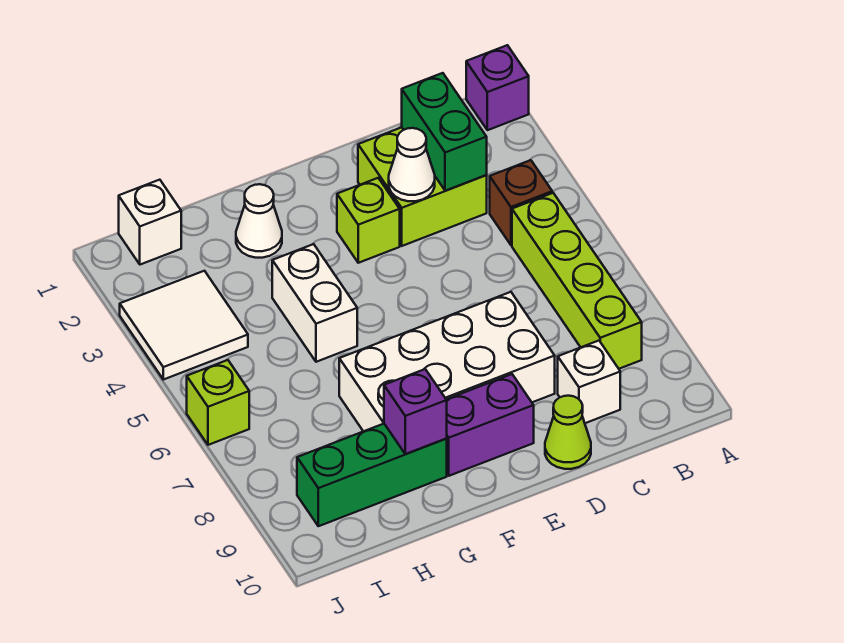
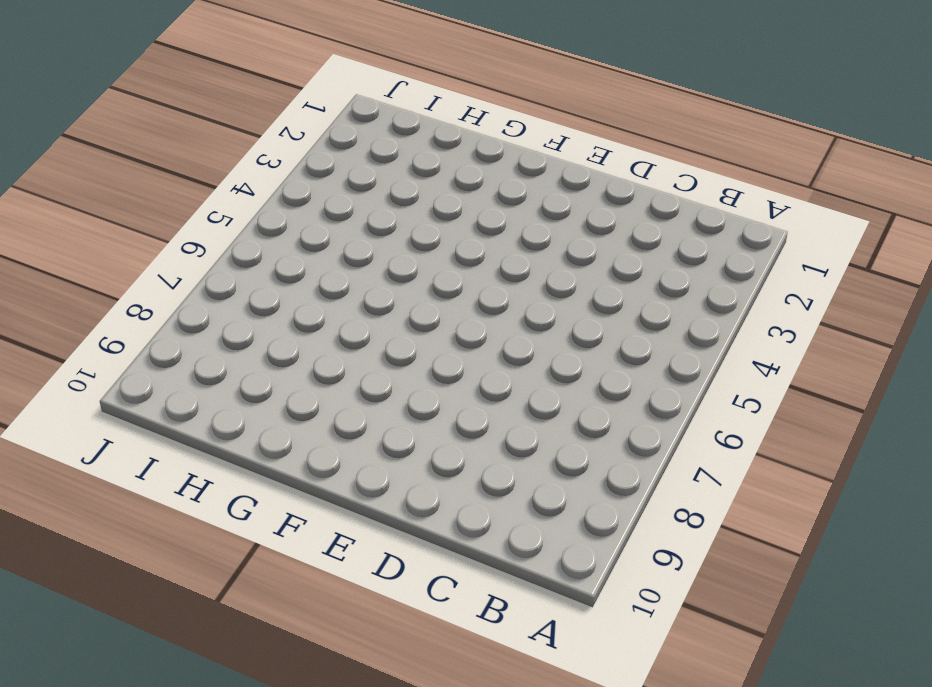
none -> purple 1x1 brick [466,45,529,130]
none -> brown 1x1 brick [490,160,552,245]
none -> lime 1x4 brick [512,193,642,369]

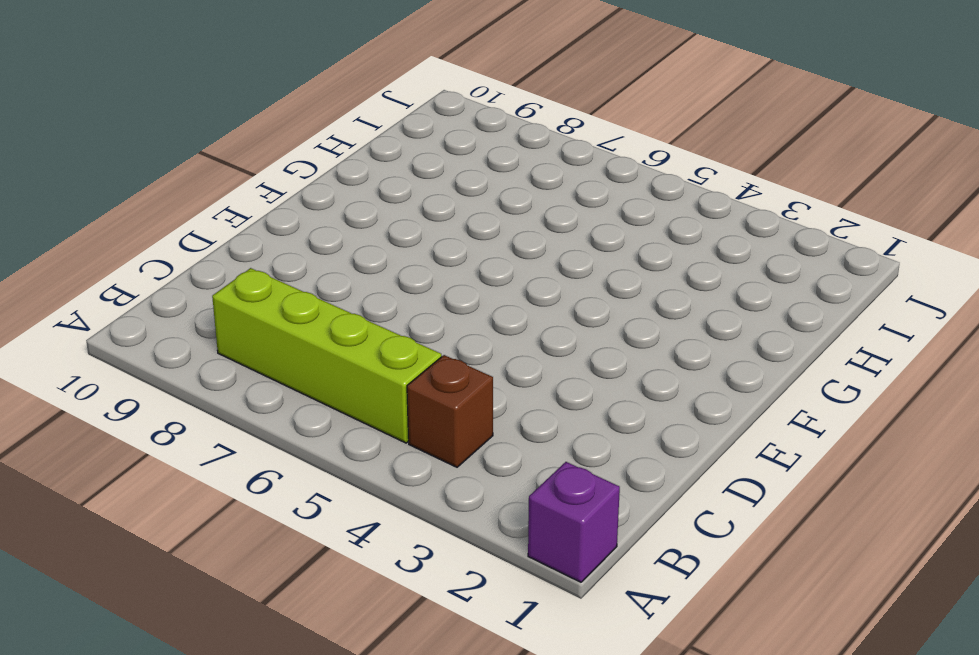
none -> lime 2x2 brick [358,127,487,246]
none -> white 1x1 brick [558,341,620,423]
none -> white 2x4 brick [339,292,555,431]

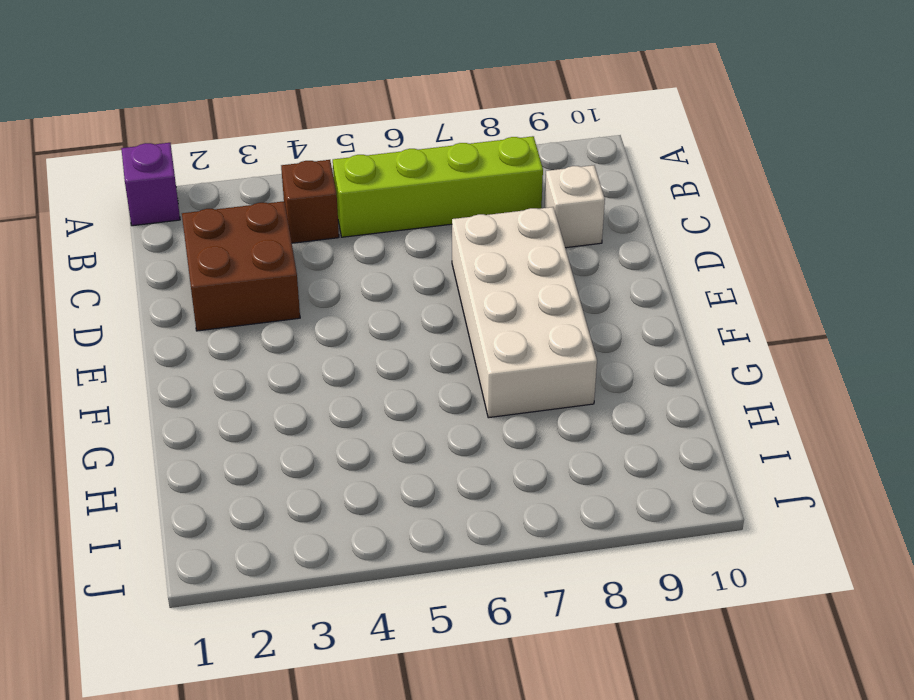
brown 2x2 brick [182,201,300,331] -> lime 2x2 brick [358,127,487,246]
none -> lime 1x1 cone [545,396,591,469]
none -> lime 1x1 brick [337,178,400,263]
none -> purple 1x2 brick [446,374,534,476]

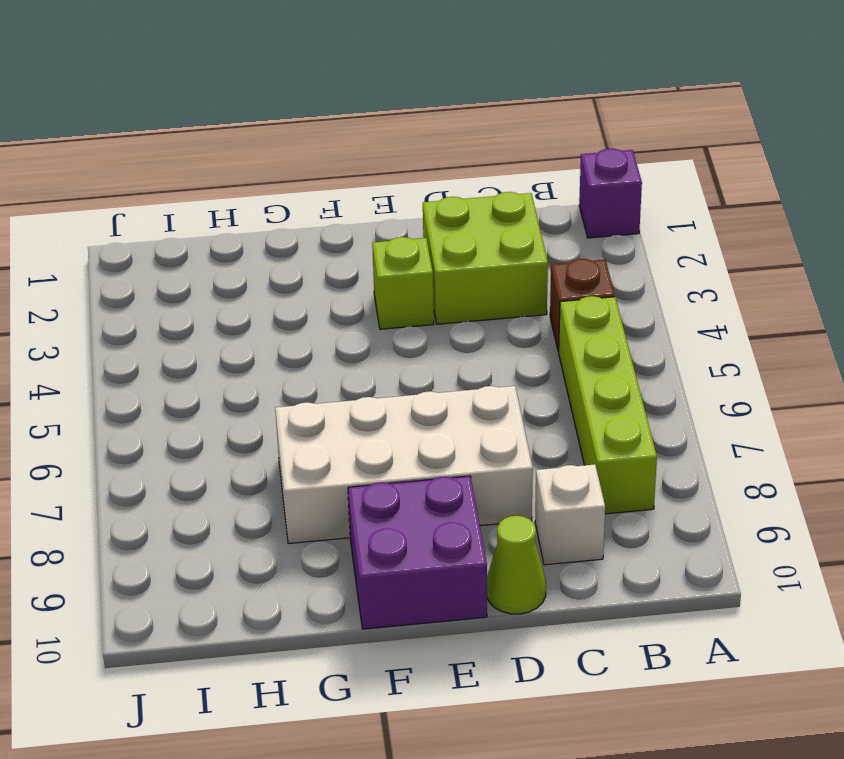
purple 2x2 brick [348,476,487,629] -> purple 1x2 brick [446,374,534,476]
none -> white 1x1 cone [236,184,282,258]
none -> white 1x2 brick [272,244,357,362]
none -> green 1x3 brick [297,424,447,526]

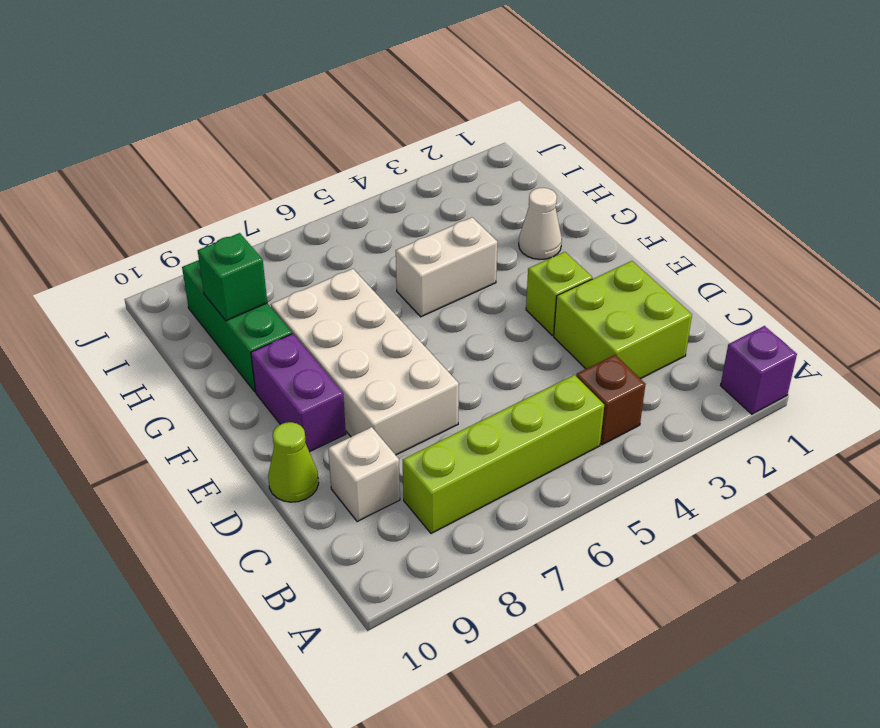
green 1x1 brick [198,233,267,321] -> none
none -> white 1x1 brick [119,180,181,265]
none -> white 2x2 tile [120,271,248,380]
none -> lime 1x1 brick [187,360,249,445]

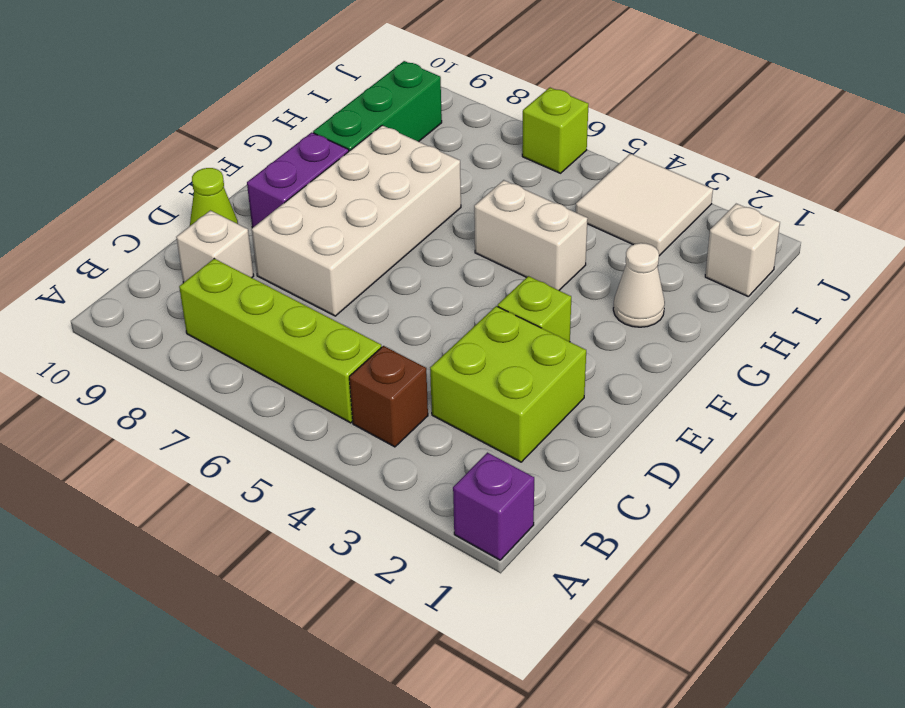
none -> green 1x2 brick [402,73,487,191]
none -> white 1x1 cone [389,128,435,201]
none -> purple 1x1 brick [384,369,447,454]

